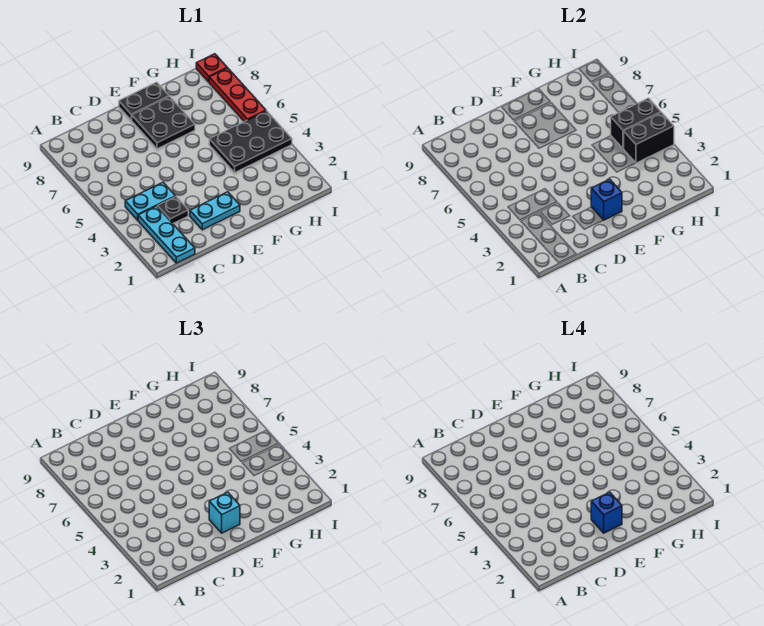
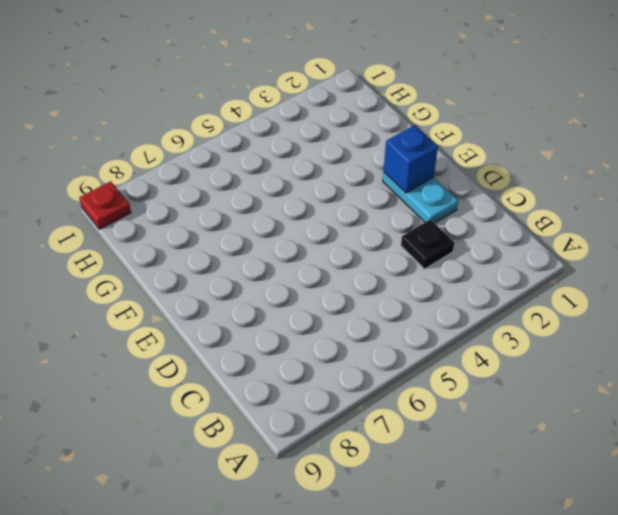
none -> cyan 1x3 plate [138,206,195,263]
none -> cyan 1x2 plate [125,182,176,220]
none -> black 2x2 plate [132,97,195,149]

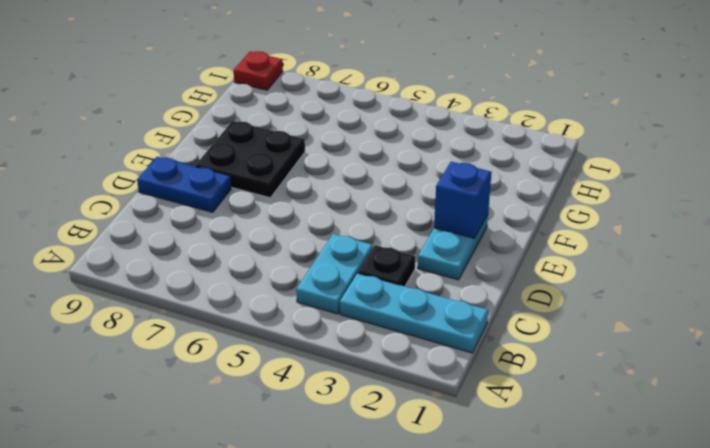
blue 1x2 plate [137,157,231,212] -> none
none -> black 1x2 plate [119,82,169,120]
none -> black 2x3 plate [209,111,292,172]
none -> red 1x3 plate [209,68,266,122]

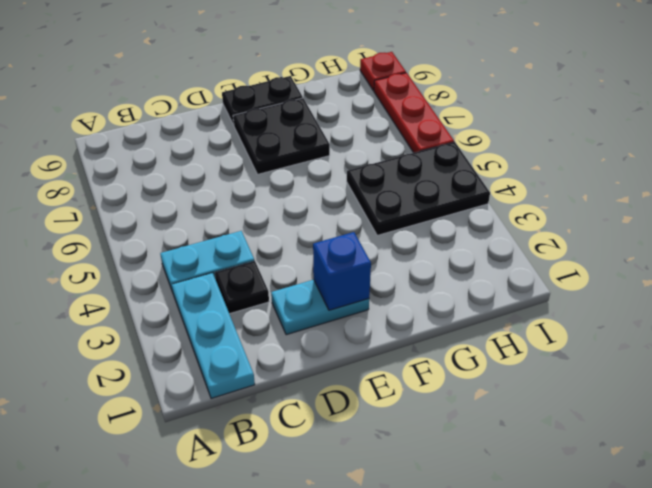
none -> black 1x2 brick [624,113,674,163]
none -> black 1x2 brick [611,98,661,149]
none -> cyan 1x1 brick [209,492,240,533]

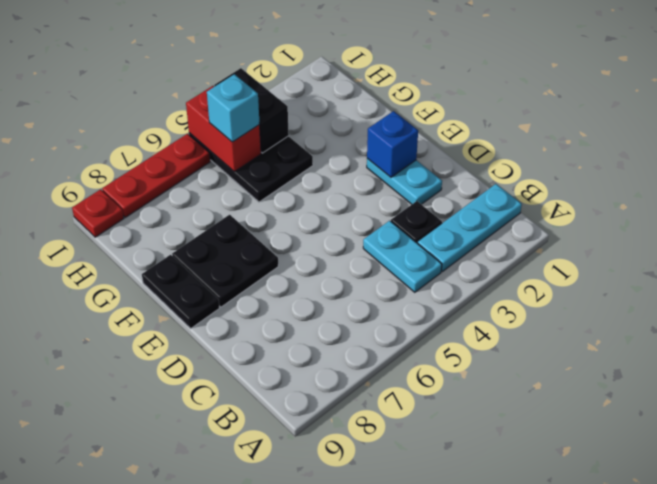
red 1x2 brick [186,86,261,172] -> black 1x2 brick [611,98,661,149]
cyan 1x1 brick [207,74,260,142] -> cyan 1x1 brick moved to [209,492,240,533]
none -> blue 1x1 brick [591,492,622,533]

